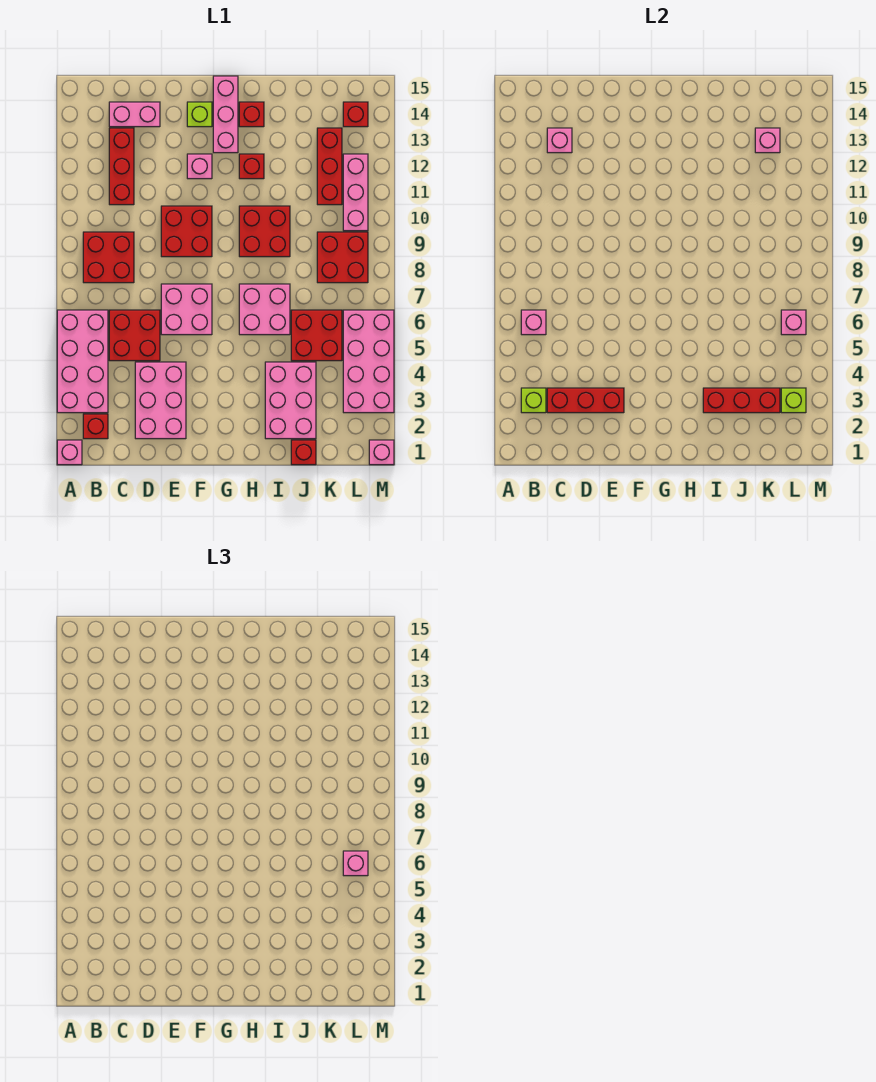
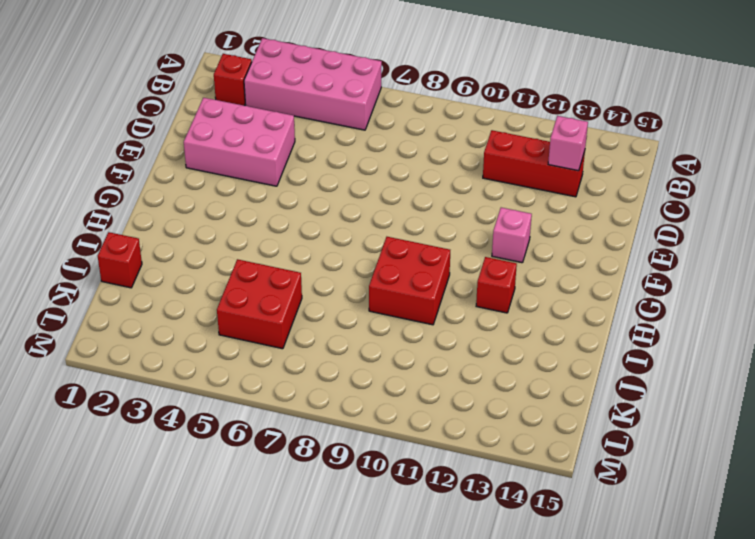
none -> pink 1x1 brick [57,440,82,465]
none -> red 2x2 brick [83,232,134,283]
none -> red 2x2 brick [109,310,160,361]
none -> pink 1x2 brick [109,102,160,127]

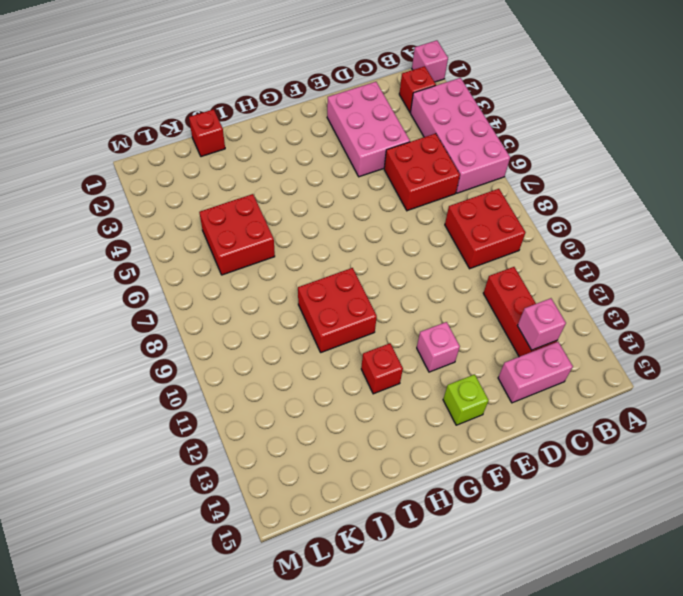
none -> pink 2x2 brick [161,284,212,335]
none -> red 2x2 brick [161,206,212,257]
none -> pink 1x3 brick [213,76,238,153]
none -> pink 2x2 brick [239,284,290,335]

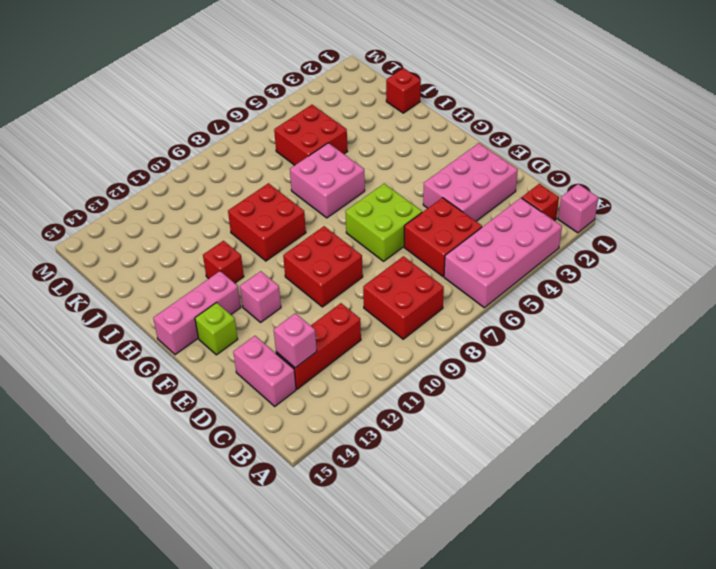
lime 2x2 brick [345,184,422,261] -> pink 2x2 brick [161,284,212,335]
none -> red 1x1 brick [239,102,264,127]
none -> pink 2x3 brick [265,362,316,439]
none -> red 2x2 brick [317,232,368,283]
none -> red 1x3 brick [317,128,342,205]

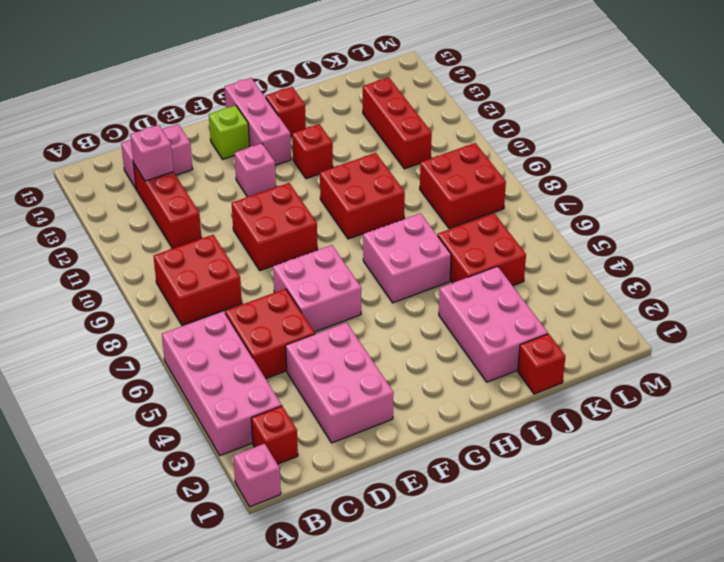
none -> pink 2x4 brick [343,310,394,413]
none -> pink 1x3 brick [343,154,368,231]
none -> red 1x1 brick [343,102,368,127]
none -> pink 1x1 brick [369,440,394,465]

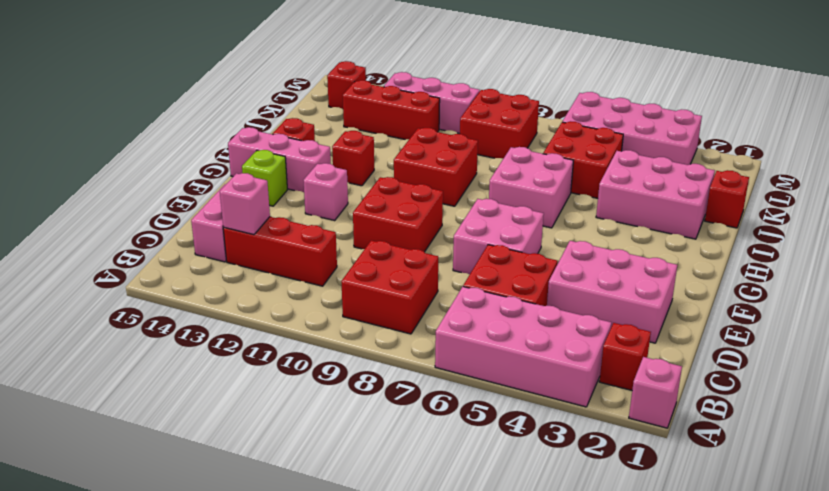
none -> pink 1x1 brick [369,440,394,465]
none -> lime 1x1 brick [521,388,546,413]
none -> pink 1x1 brick [521,310,546,335]
none -> red 1x3 brick [547,388,624,413]

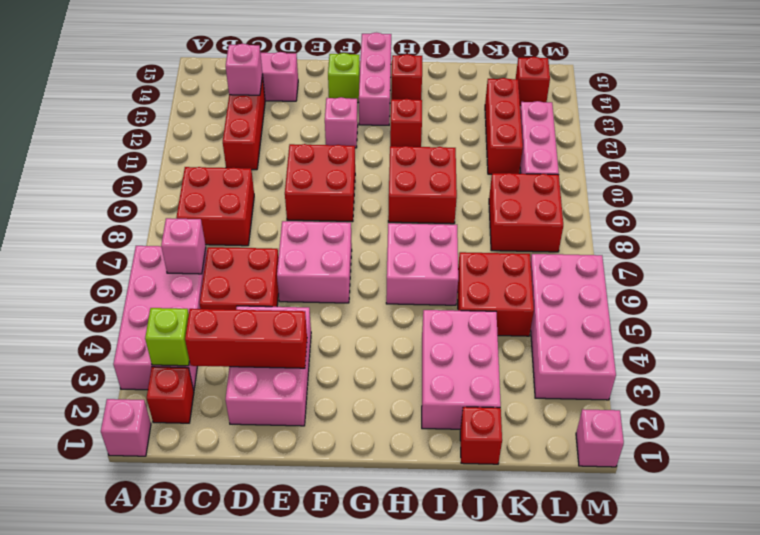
none -> red 1x3 brick [703,388,780,413]
none -> pink 1x1 brick [755,128,780,153]
none -> lime 1x1 brick [781,388,806,413]
none -> pink 1x1 brick [781,310,806,335]

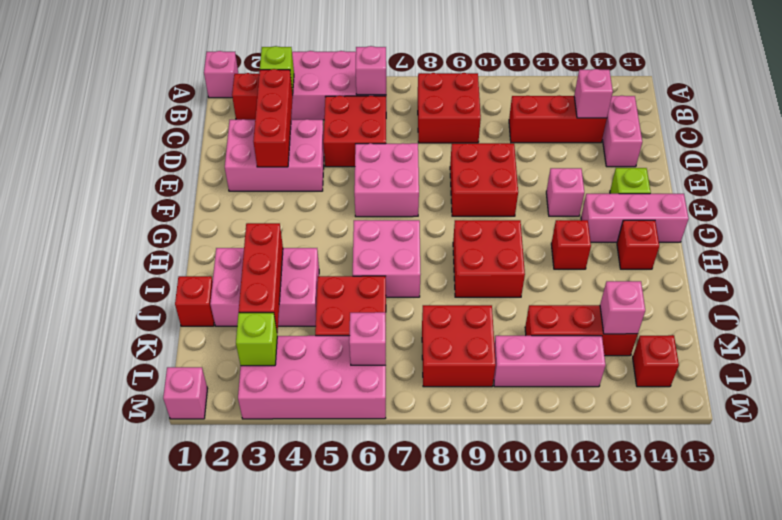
none -> pink 1x1 brick [343,851,368,876]

